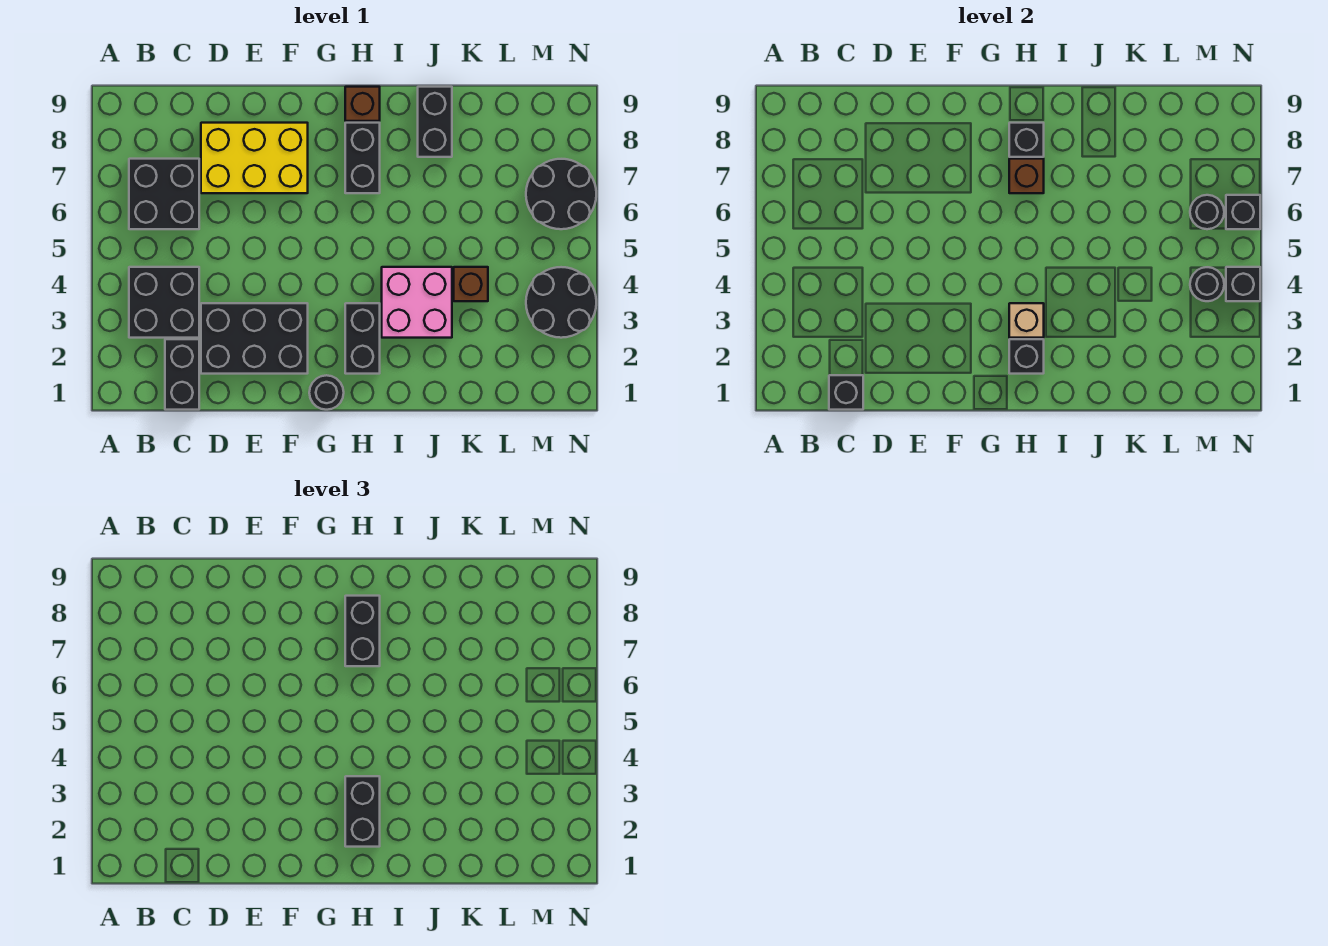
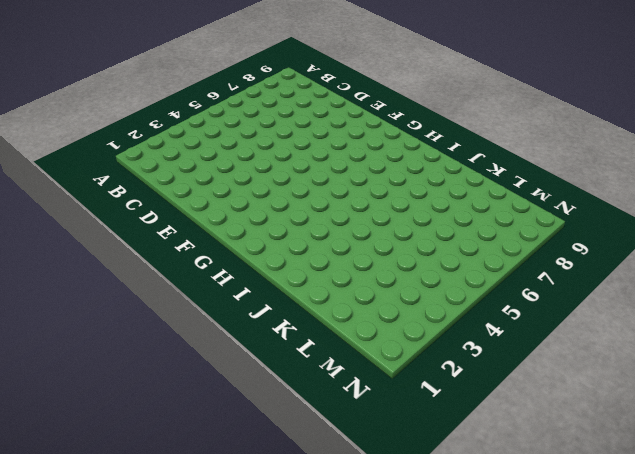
none -> black 2x2 brick [129,267,199,338]
none -> black 2x2 brick [129,159,199,229]
none -> black 1x2 brick [165,339,199,410]

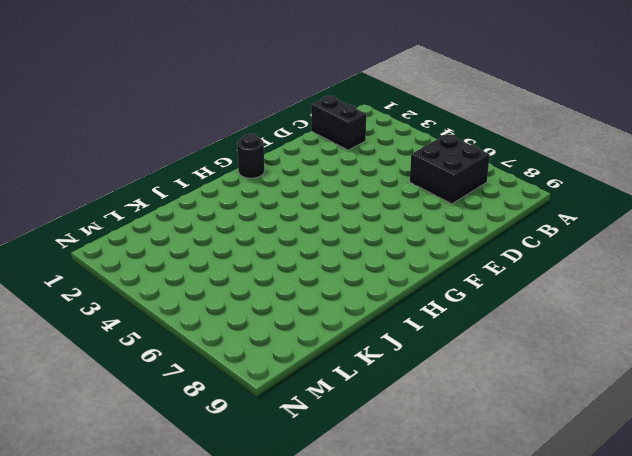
none -> black 2x2 brick [129,267,199,338]
none -> black 2x3 brick [201,303,308,374]
none -> yellow 2x3 brick [201,123,308,193]

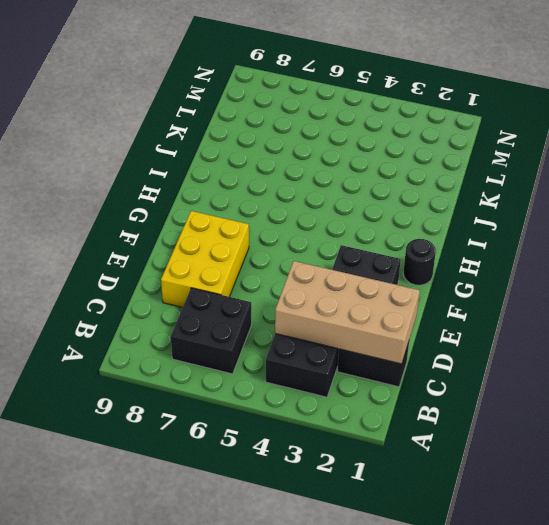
tan 2x4 brick [275,261,420,364] -> black 1x1 brick [829,375,863,410]
none -> black 1x2 brick [345,303,380,374]
none -> black 1x2 brick [345,123,380,193]
none -> brown 1x1 brick [345,87,380,121]

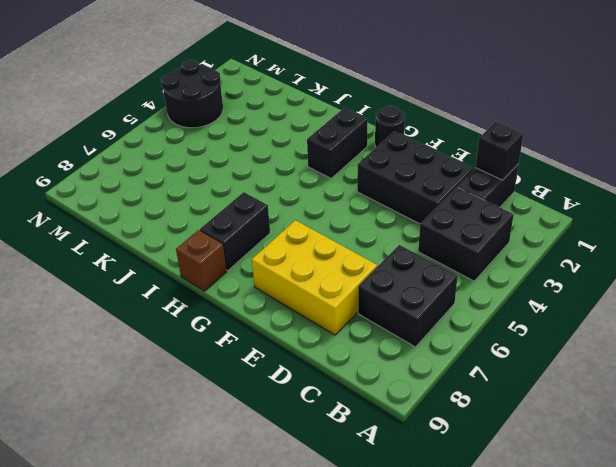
none -> pink 2x2 brick [382,267,452,338]
none -> black 1x2 brick [418,87,452,157]
none -> brown 1x1 brick [454,267,488,301]

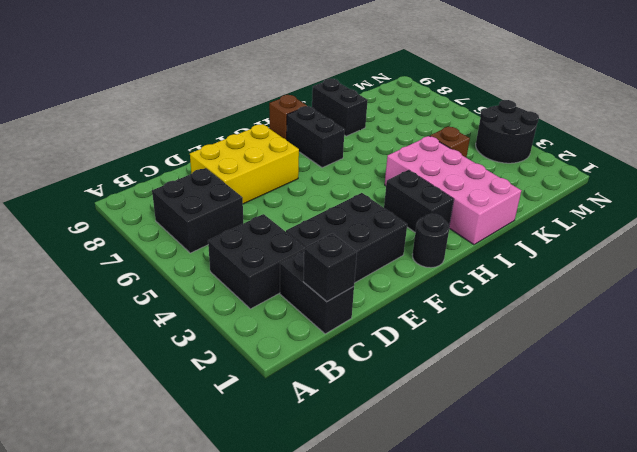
pink 2x4 brick [385,136,521,245] -> pink 2x2 brick [382,267,452,338]
none -> black 2x2 round brick [526,159,596,229]
none -> black 1x1 brick [1009,339,1044,374]
none -> tan 1x1 brick [1009,303,1044,338]

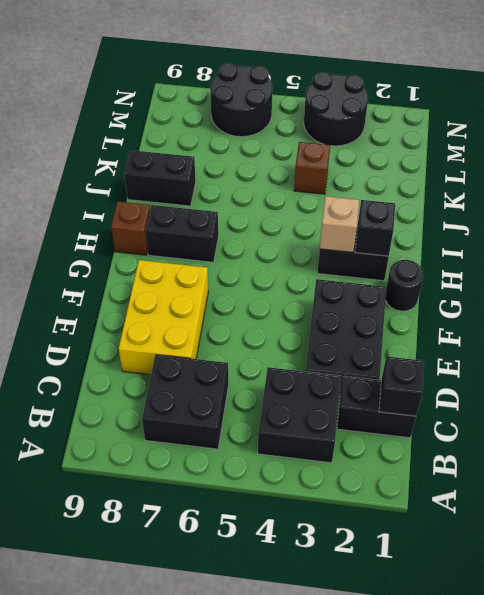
none -> pink 2x2 brick [382,267,452,338]
none -> brown 1x1 brick [1009,159,1044,193]
none -> black 1x1 brick [1009,123,1044,157]

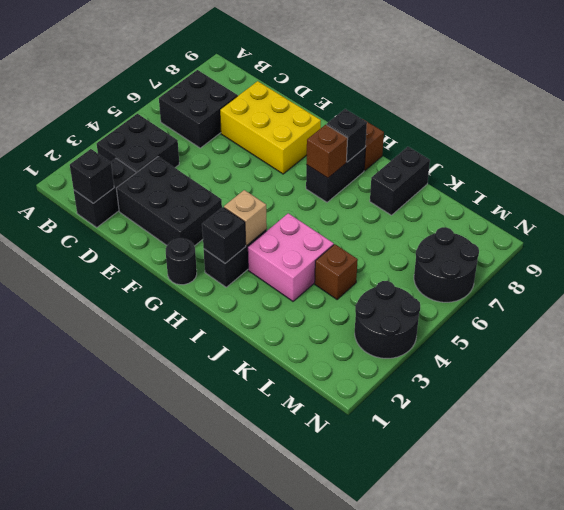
none -> black 1x1 round brick [1190,267,1224,301]
none -> black 1x1 round brick [1190,195,1224,229]
none -> black 1x1 brick [1226,267,1260,301]

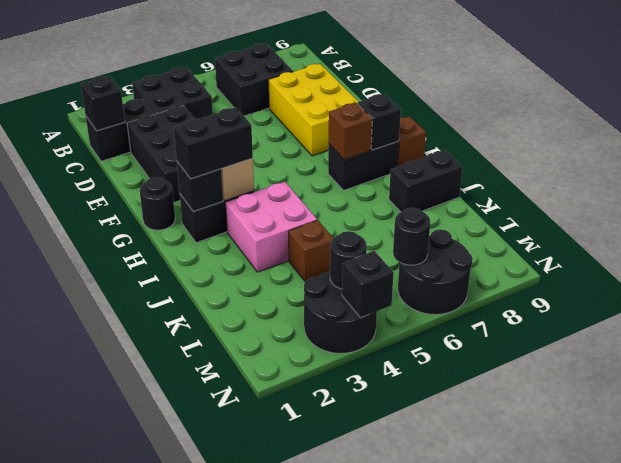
none -> black 1x1 brick [1226,195,1260,229]
none -> black 1x2 brick [345,596,380,666]

